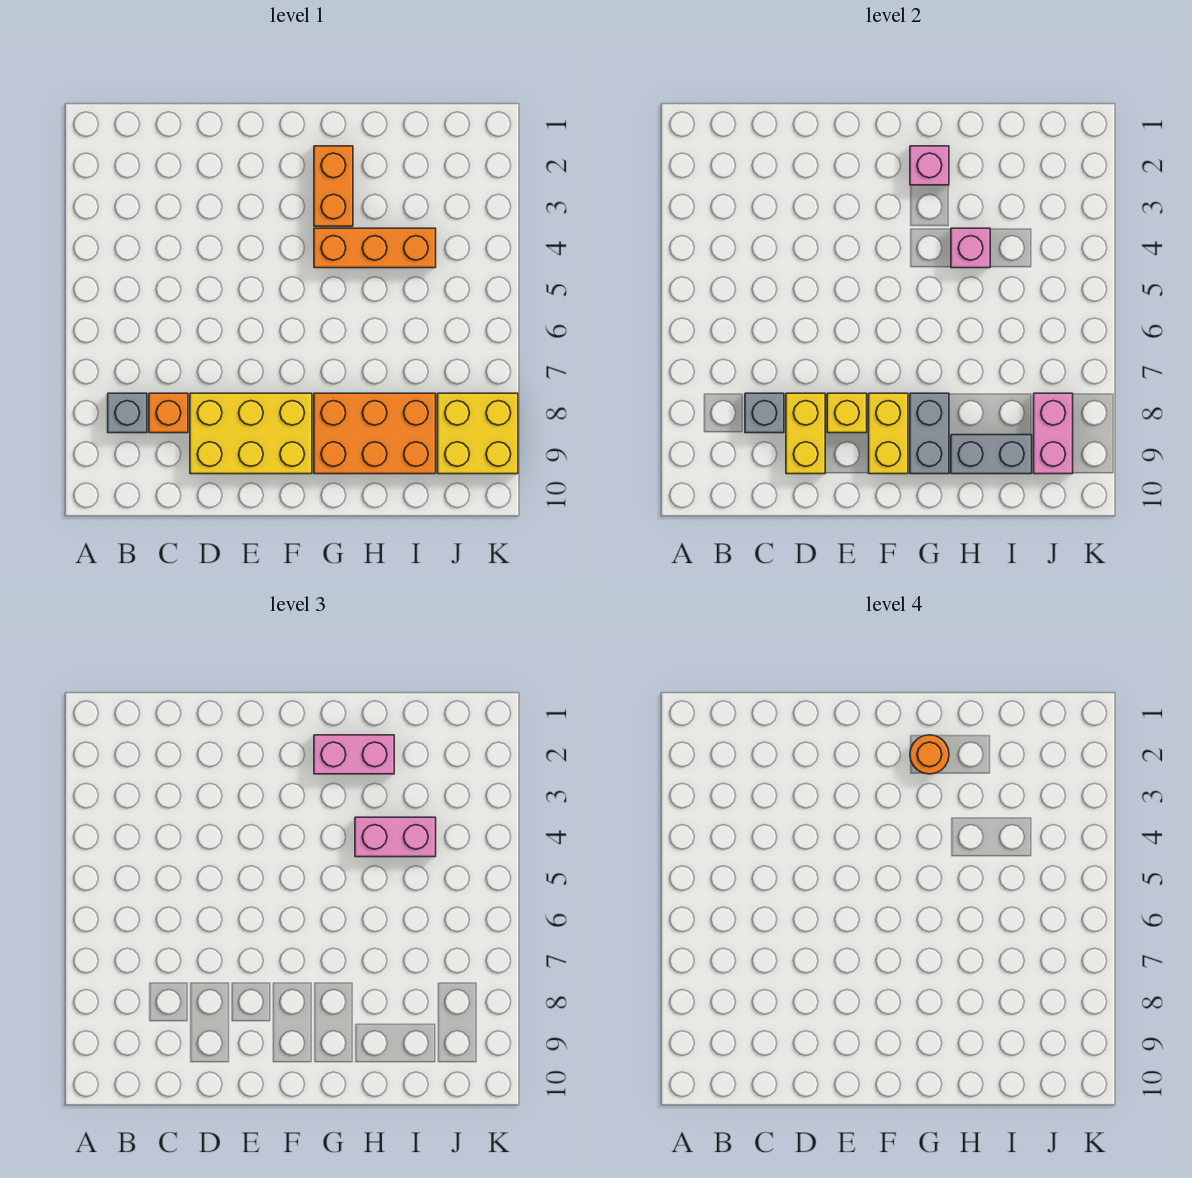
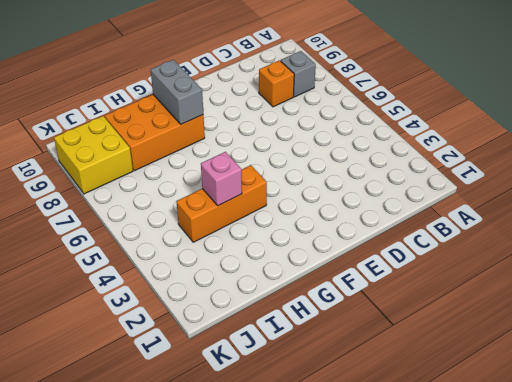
none -> yellow 2x3 brick [190,393,312,474]
none -> orange 1x2 brick [314,146,353,226]
none -> grey 1x1 brick [745,393,784,433]

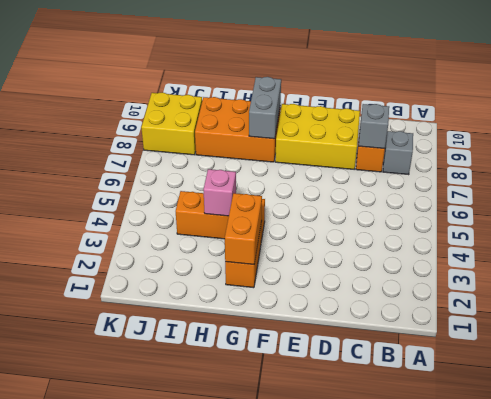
orange 1x2 brick [225,193,262,264] -> pink 1x1 brick [910,146,949,185]
none -> yellow 1x2 brick [786,393,825,474]
none -> yellow 1x1 brick [827,393,867,433]
none -> yellow 1x2 brick [869,393,908,474]

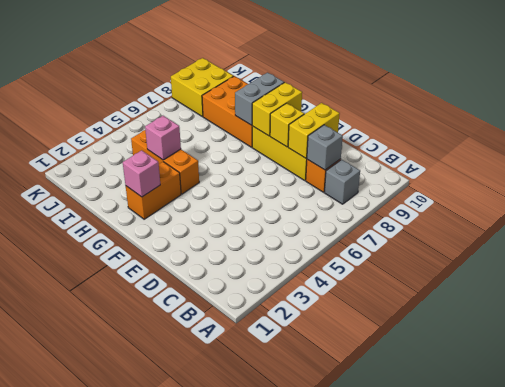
none -> grey 1x2 brick [951,435,1032,474]
none -> pink 1x2 brick [1034,393,1073,474]
none -> pink 1x2 brick [314,735,394,774]

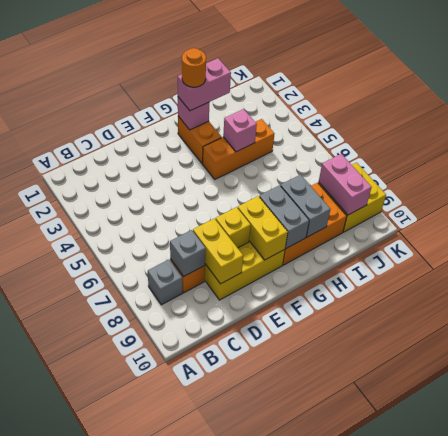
grey 1x2 brick [281,175,330,237] -> grey 1x2 brick turned to [951,435,1032,474]
none -> pink 1x2 brick [355,817,436,857]

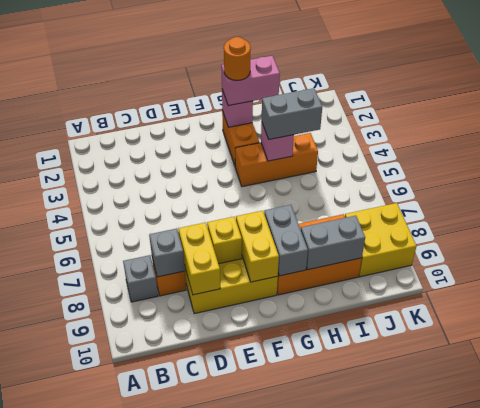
grey 1x2 brick [262,88,322,139] -> pink 1x2 brick [355,817,436,857]
none -> pink 1x2 brick [1034,393,1073,474]

